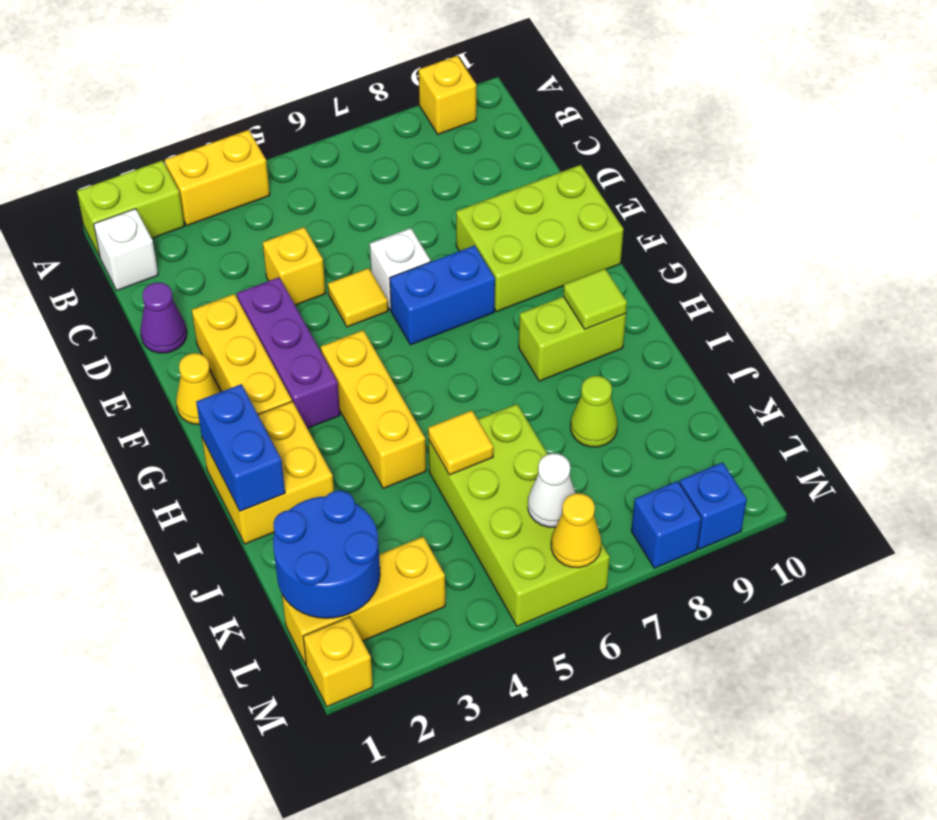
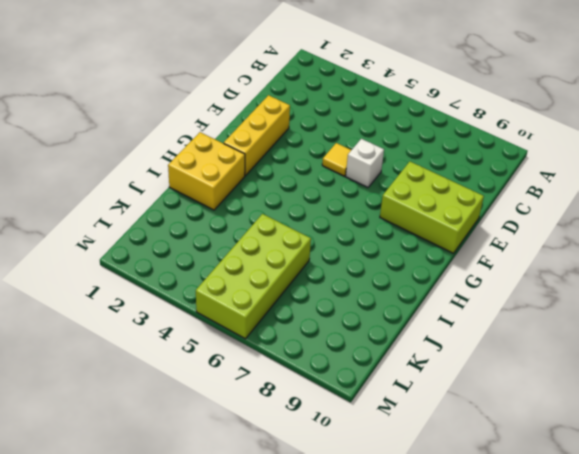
none -> lime 1x2 brick [77,160,184,257]
none -> yellow 1x2 brick [165,130,270,226]
none -> yellow 1x1 brick [419,56,476,134]

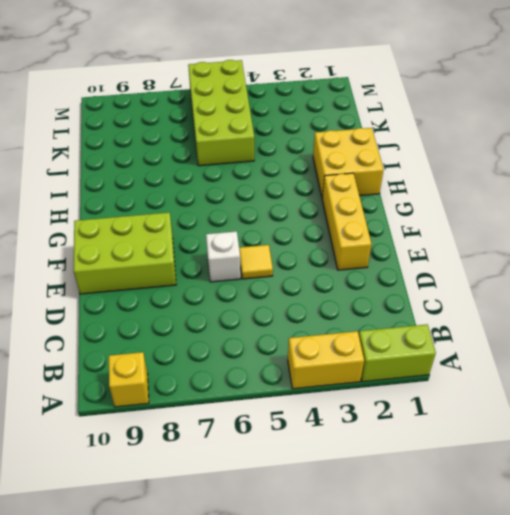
none -> white 1x1 brick [94,209,158,290]
none -> purple 1x1 cone [140,282,187,353]
none -> yellow 1x1 brick [263,227,326,305]

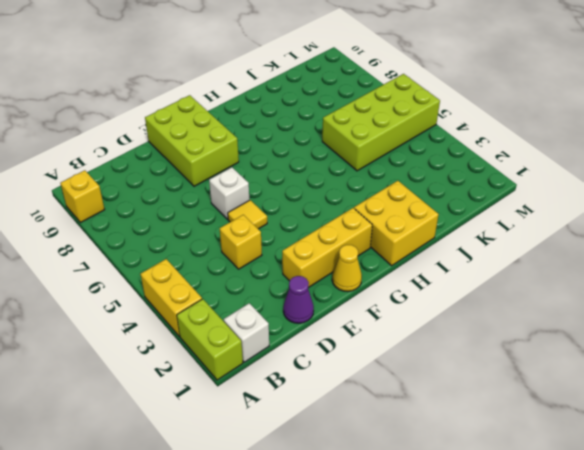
none -> purple 1x3 brick [237,277,340,428]
none -> blue 1x2 brick [390,245,495,345]
none -> yellow 1x3 brick [321,330,426,489]

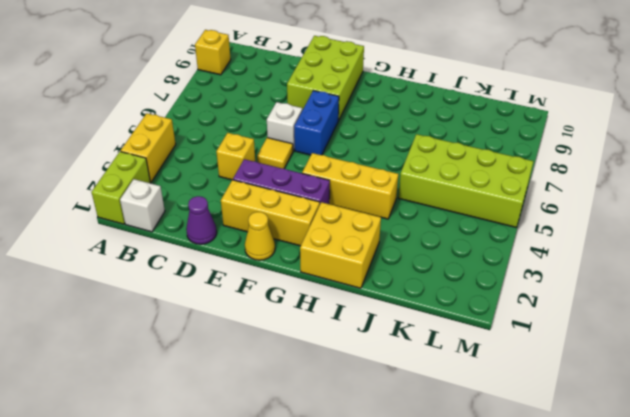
none -> lime 1x2 brick [519,297,626,381]
none -> lime 1x1 cone [571,376,617,447]
none -> yellow 1x3 brick [282,537,445,664]

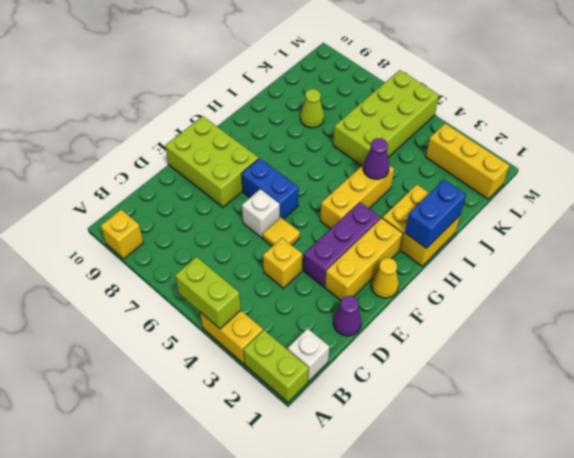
lime 1x2 brick [175,257,241,329] -> lime 1x2 brick moved to [519,297,626,381]
purple 1x1 cone [363,138,390,179] -> none
none -> yellow 1x1 brick [303,617,373,707]
none -> blue 1x1 brick [631,481,702,568]
none -> blue 1x1 brick [680,462,747,549]

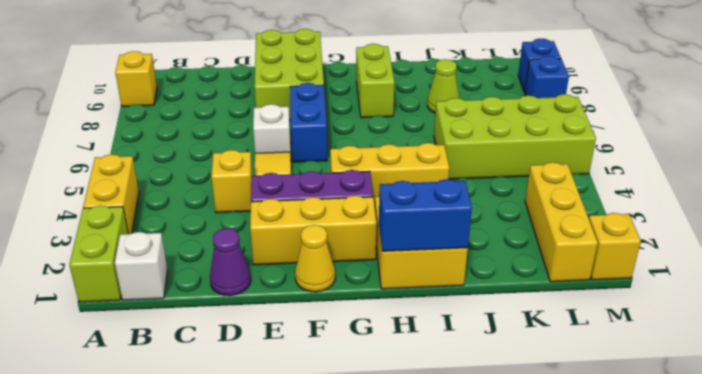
none -> lime 1x1 tile [563,269,627,329]
none -> yellow 1x1 tile [428,410,493,475]
none -> blue 2x2 round brick [273,491,380,618]

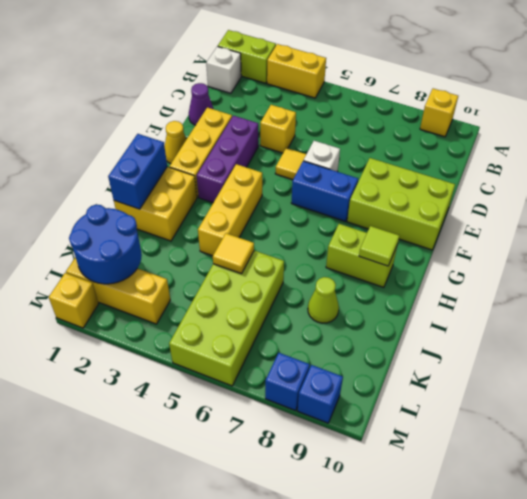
none -> white 1x1 cone [528,453,575,527]
none -> yellow 1x1 cone [551,493,601,568]

